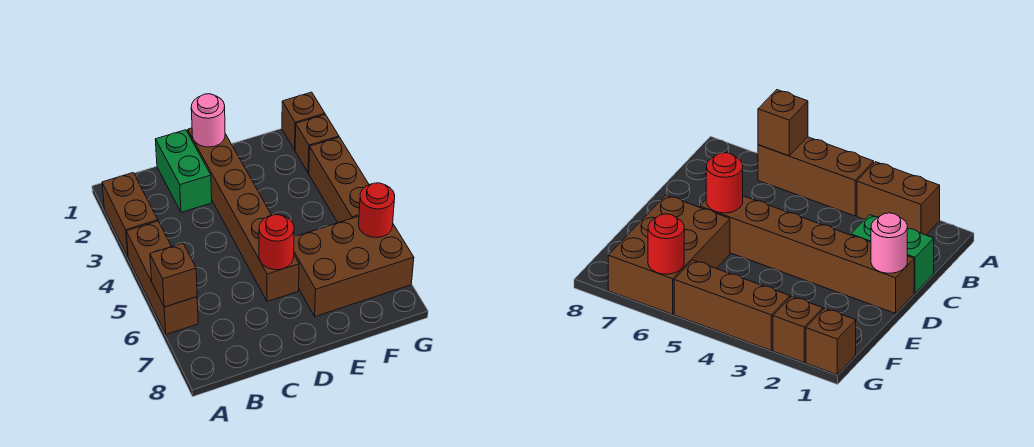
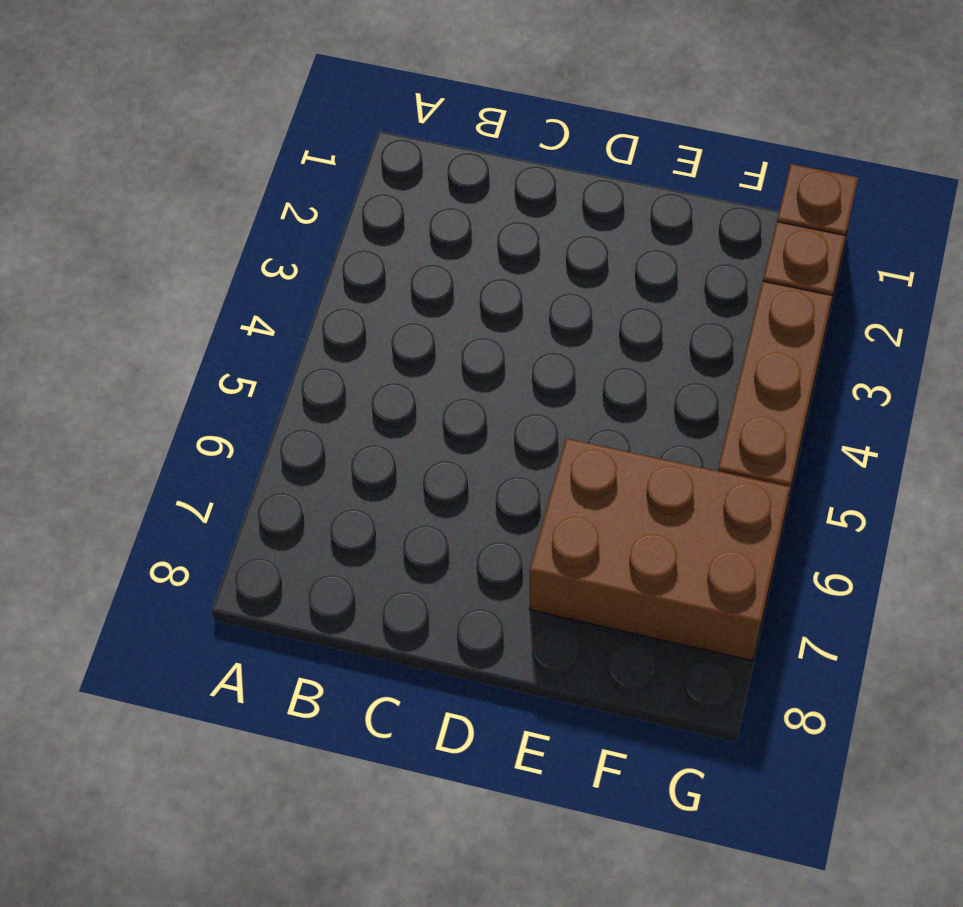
none -> brown 1x2 brick [102,173,158,256]
none -> brown 1x3 brick [126,221,198,334]
none -> green 1x2 brick [155,130,212,212]

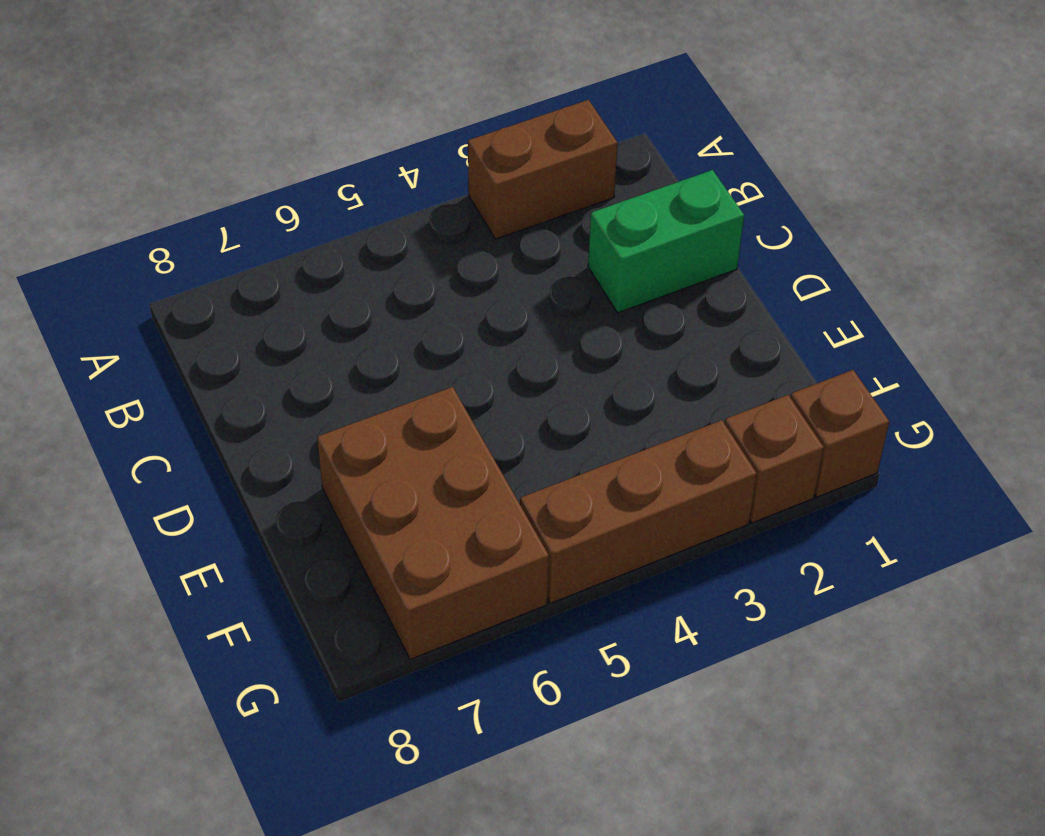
none -> brown 1x3 brick [126,221,198,334]
none -> brown 1x6 brick [188,128,299,301]
none -> brown 1x1 brick [150,243,197,307]

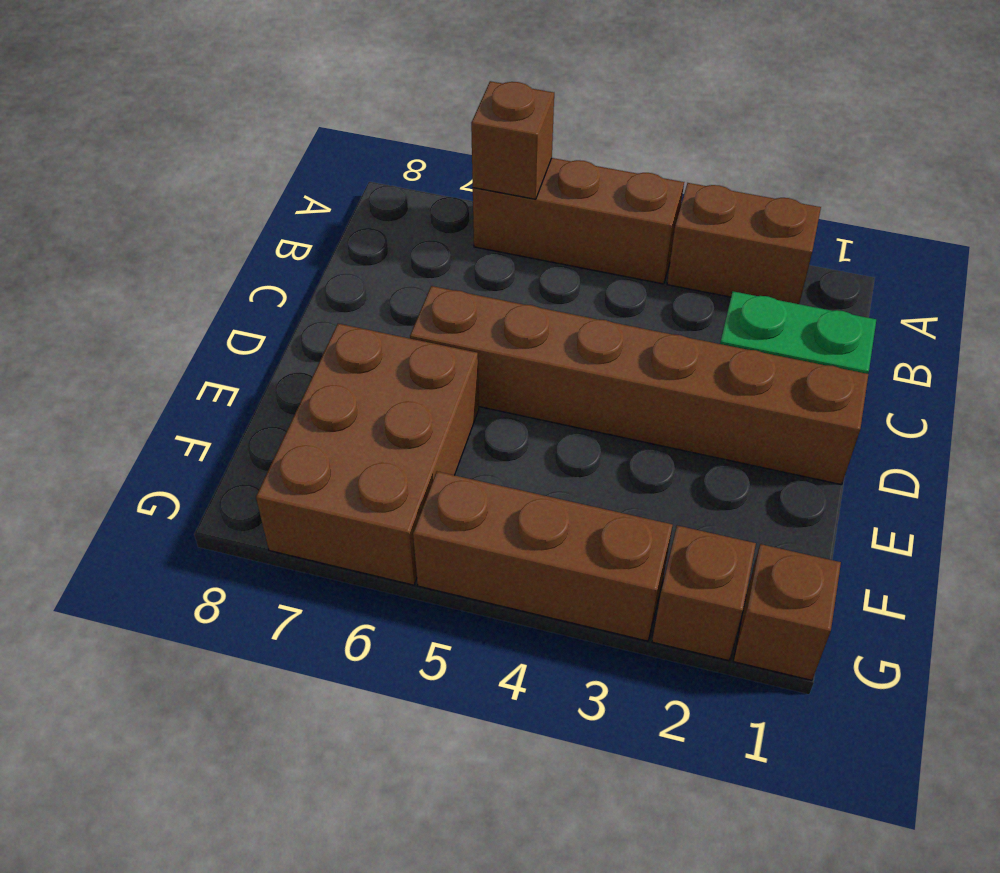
none -> pink 1x1 round brick [191,94,225,147]
none -> red 1x1 round brick [259,215,294,270]
none -> red 1x1 round brick [359,183,395,238]

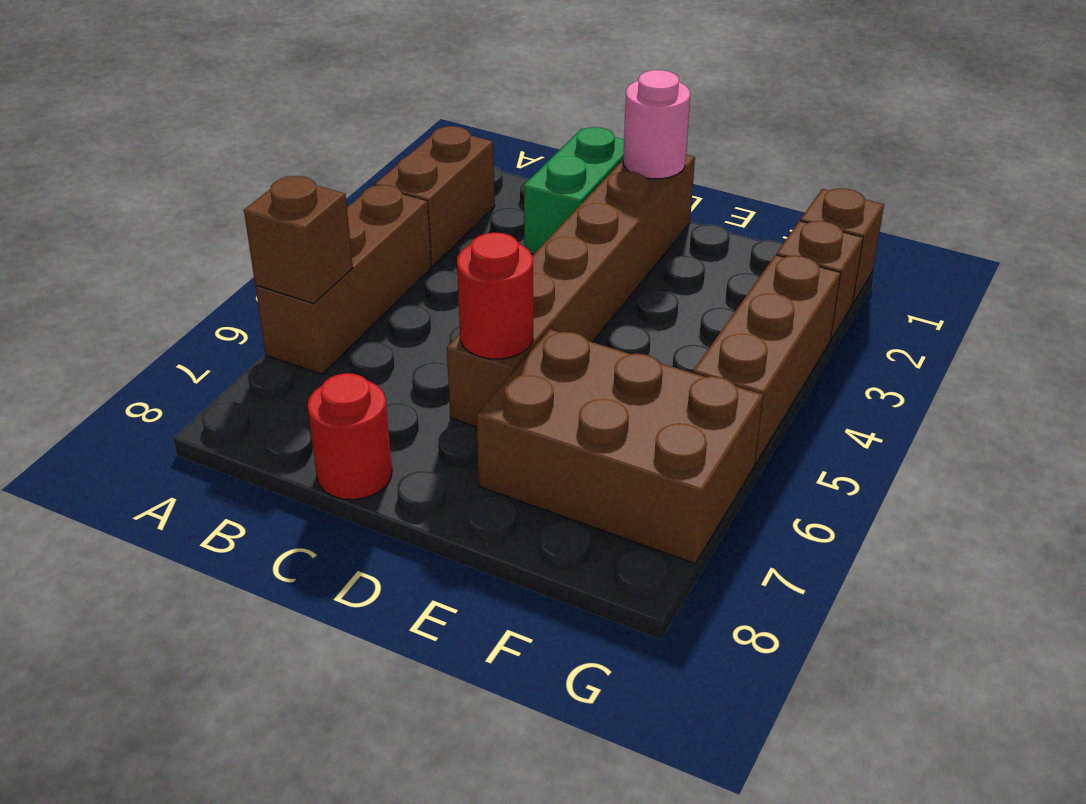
red 1x1 round brick [308,373,392,499] -> red 1x1 round brick moved to [359,183,395,238]

